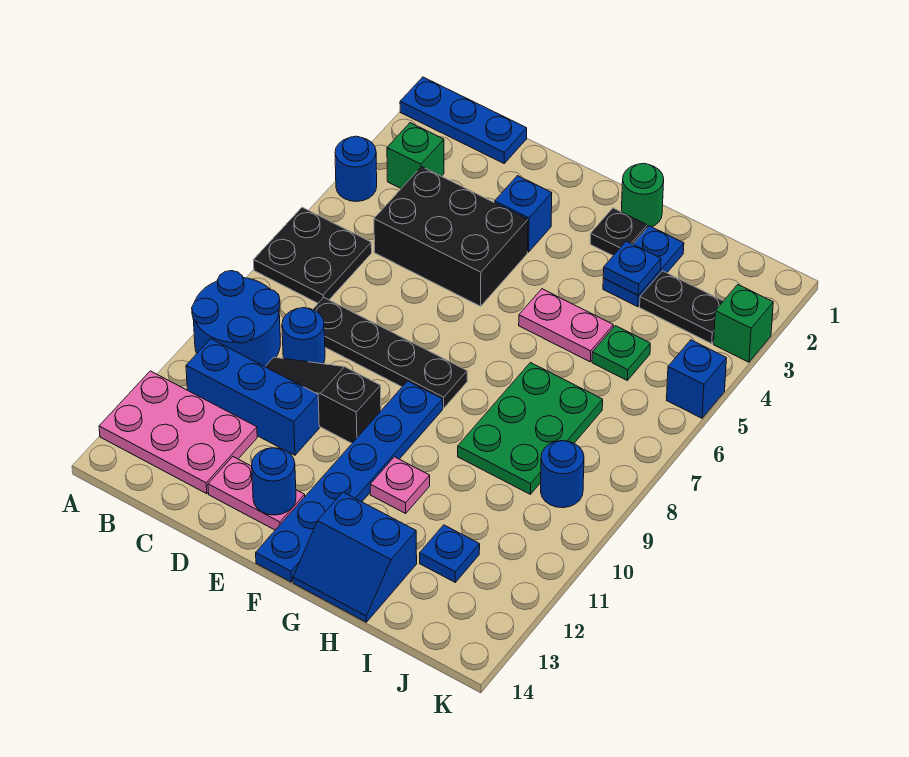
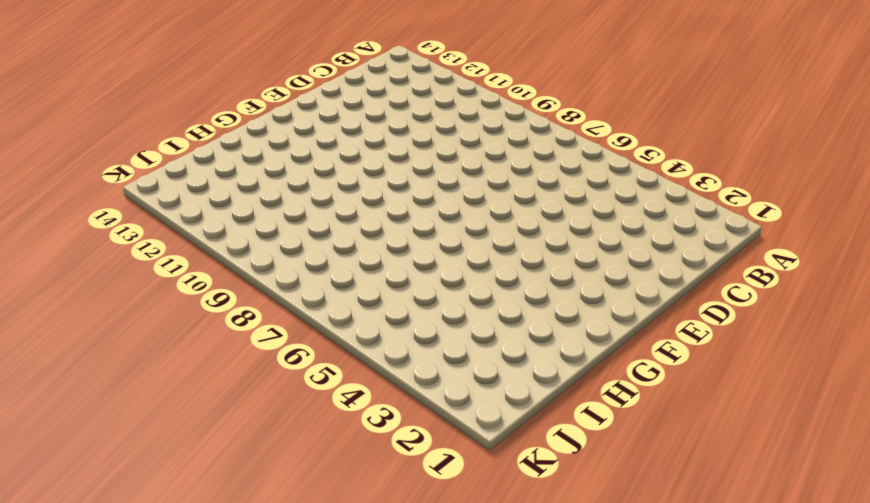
none -> blue 1x3 plate [400,77,527,163]
none -> blue 1x1 round brick [335,136,377,202]
none -> black 2x2 plate [254,207,372,303]

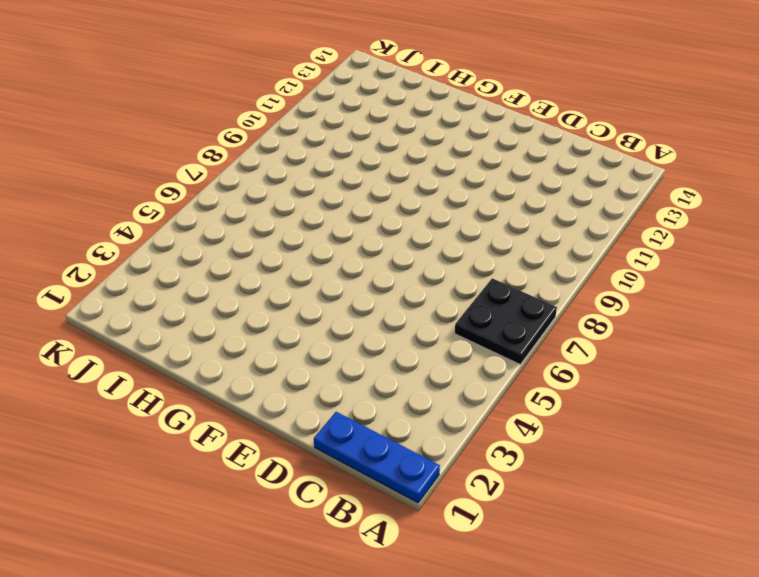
none -> blue 1x1 round brick [335,136,377,202]
none -> blue 2x2 round brick [192,271,280,367]
none -> pink 2x3 plate [99,371,257,494]

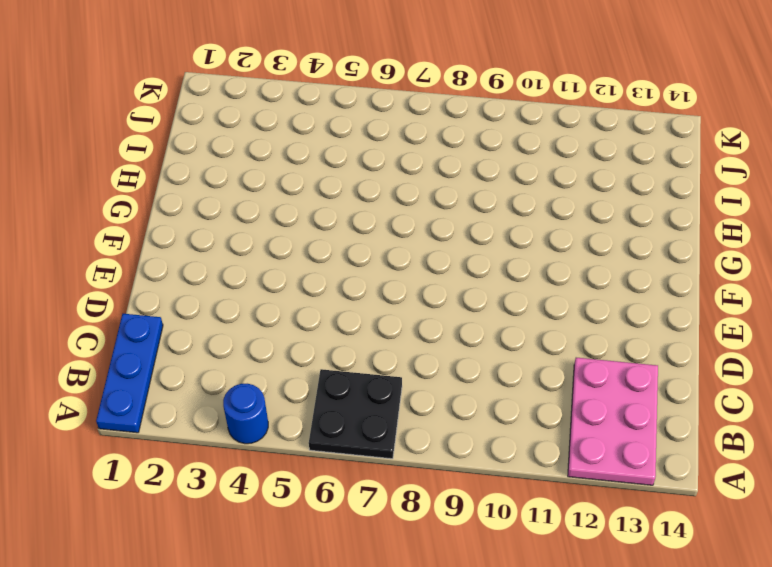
none -> blue 2x2 round brick [192,271,280,367]
none -> green 1x1 brick [387,123,444,188]
none -> blue 1x3 brick [186,339,319,455]

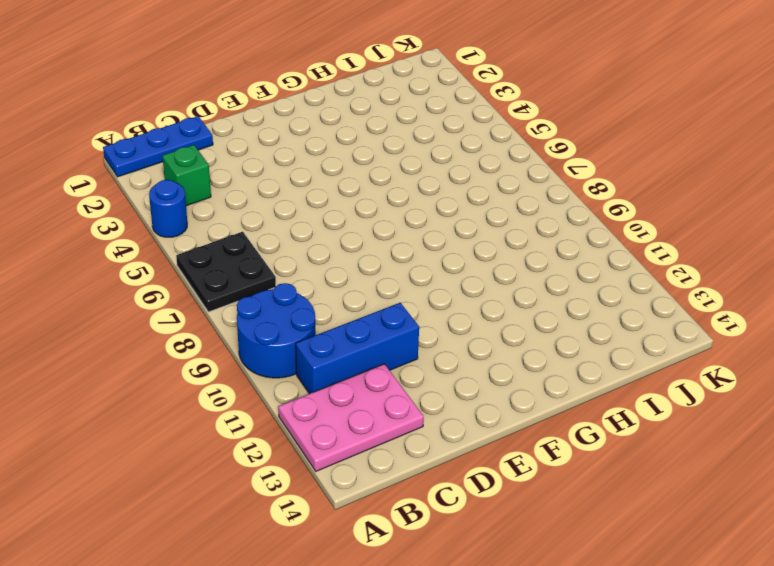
none -> black 2x3 brick [374,167,528,306]
none -> black 1x4 plate [313,297,467,408]
none -> blue 1x1 round brick [282,308,325,364]

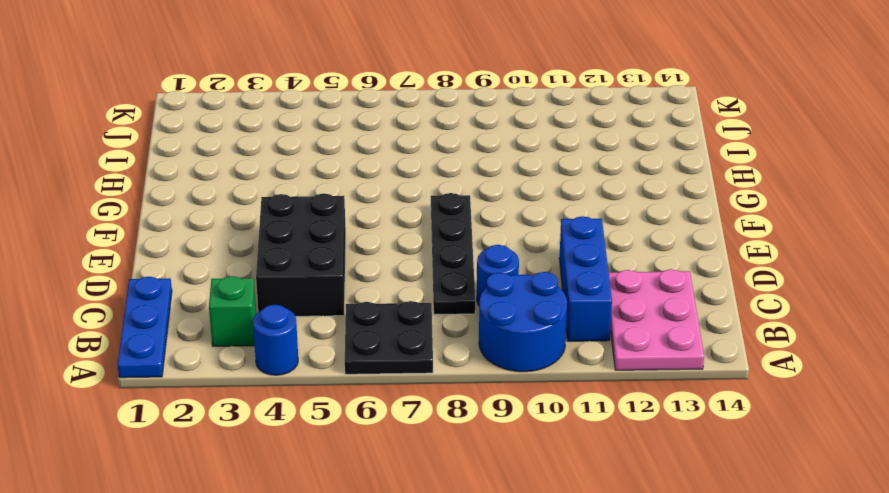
none -> black 1x3 slope [265,357,381,443]
none -> pink 1x2 plate [208,457,305,530]
none -> blue 1x1 brick [495,176,552,252]

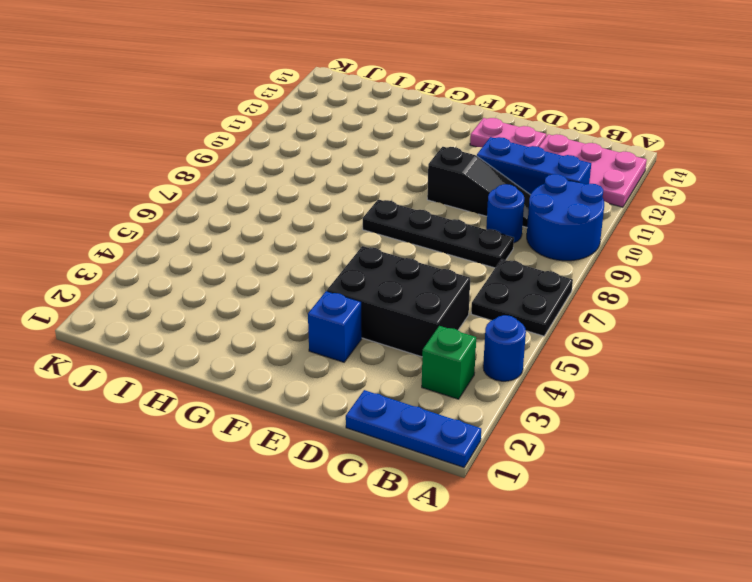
none -> blue 1x6 plate [256,381,443,582]
none -> green 1x1 round brick [621,163,664,228]
none -> black 1x1 plate [590,208,647,256]

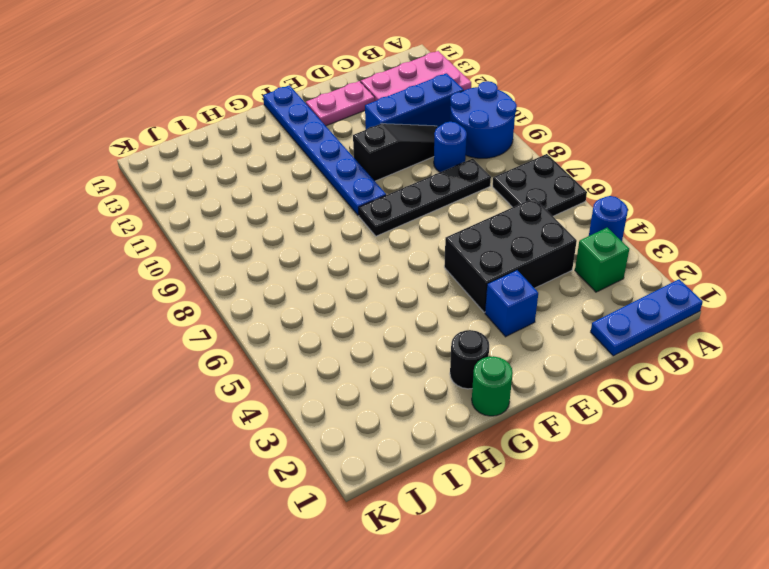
black 1x1 round brick [450,330,489,389] -> black 1x1 plate [590,208,647,256]
none -> pink 1x2 plate [519,289,613,362]
none -> pink 1x1 plate [370,457,430,513]
none -> blue 2x2 slope [293,492,417,622]

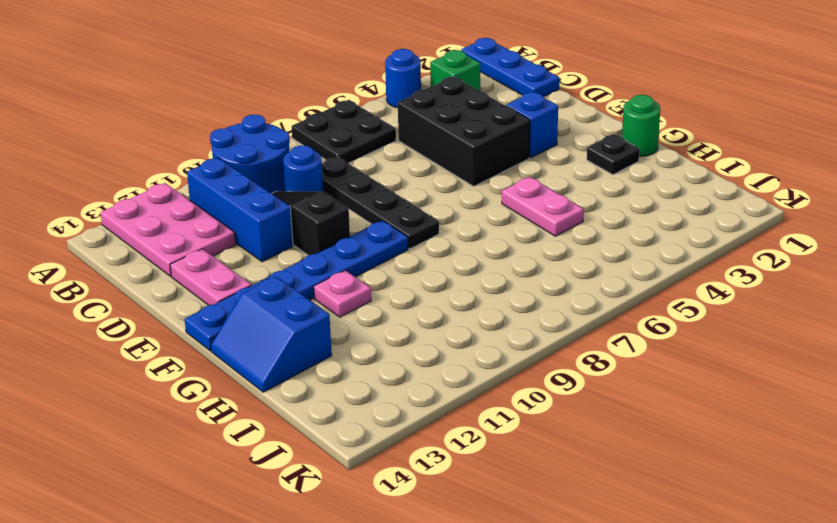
none -> blue 1x2 plate [603,226,684,307]
none -> green 2x3 plate [458,363,603,494]
none -> black 1x2 plate [640,271,723,344]

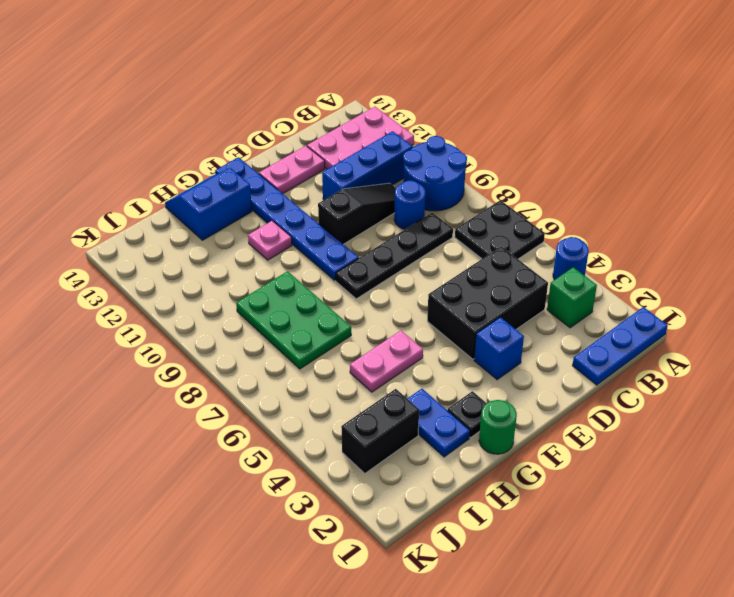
black 1x2 brick [341,389,419,473] -> black 1x2 plate [640,271,723,344]
none -> green 1x1 plate [592,326,650,380]
none -> blue 1x1 plate [420,525,480,582]
none -> blue 1x1 round brick [541,441,584,508]

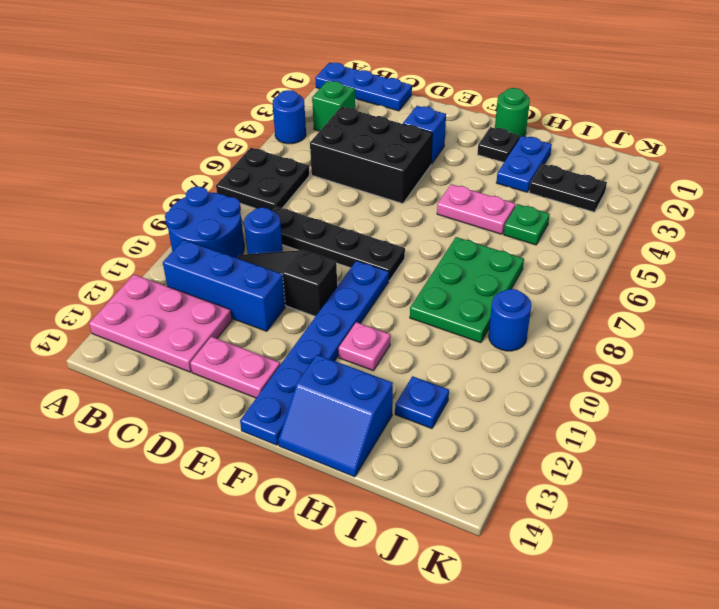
none -> green 1x1 brick [714,285,773,362]
none -> blue 1x1 brick [667,340,726,418]
none -> blue 1x1 round brick [252,448,296,515]

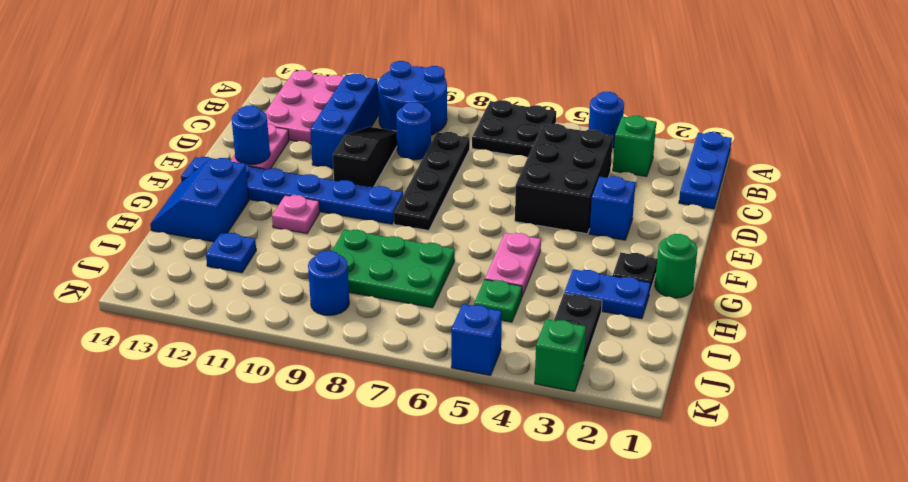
none -> blue 1x1 plate [603,241,661,295]

